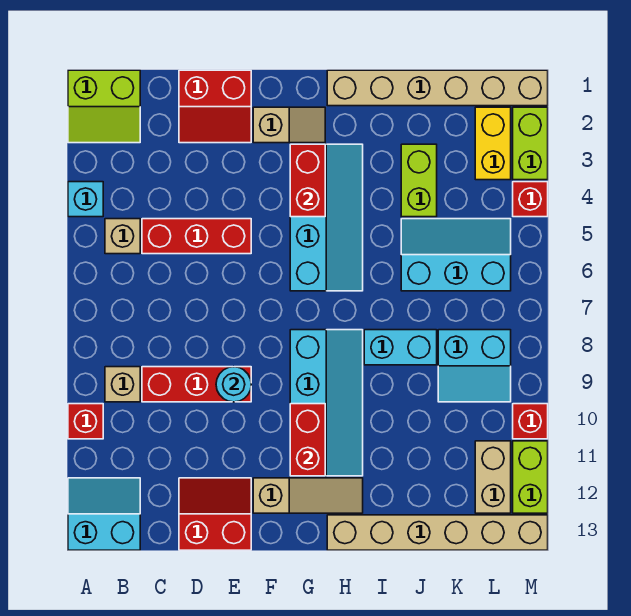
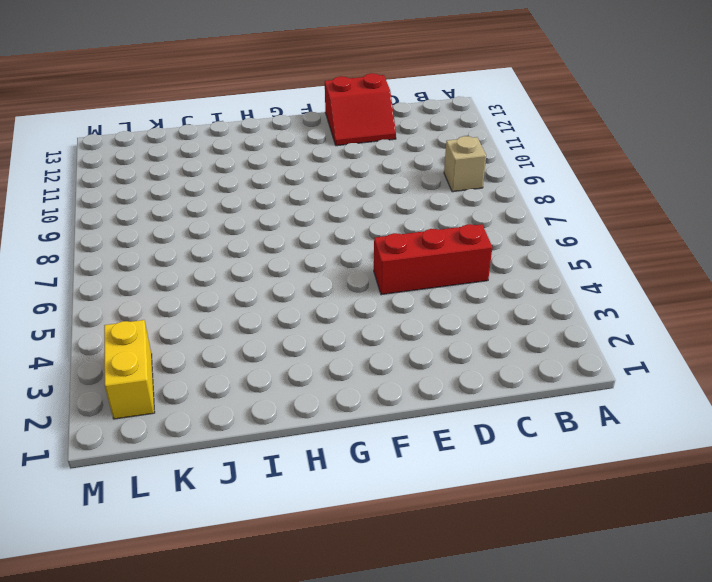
none -> lime 2x2 slope [68,70,140,143]
none -> cyan 1x1 brick [68,182,103,217]
none -> red 1x1 brick [68,404,103,439]

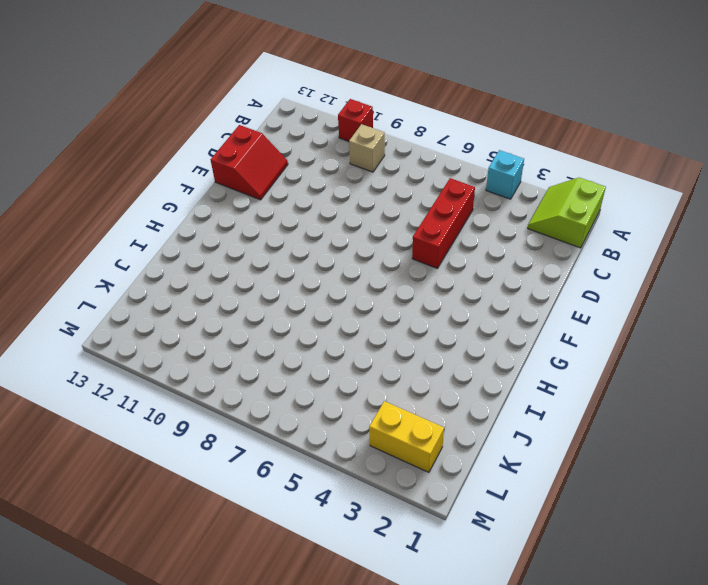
none -> cyan 2x2 slope [68,478,140,550]
none -> tan 1x1 brick [105,219,140,254]
none -> red 1x3 brick [142,367,251,402]

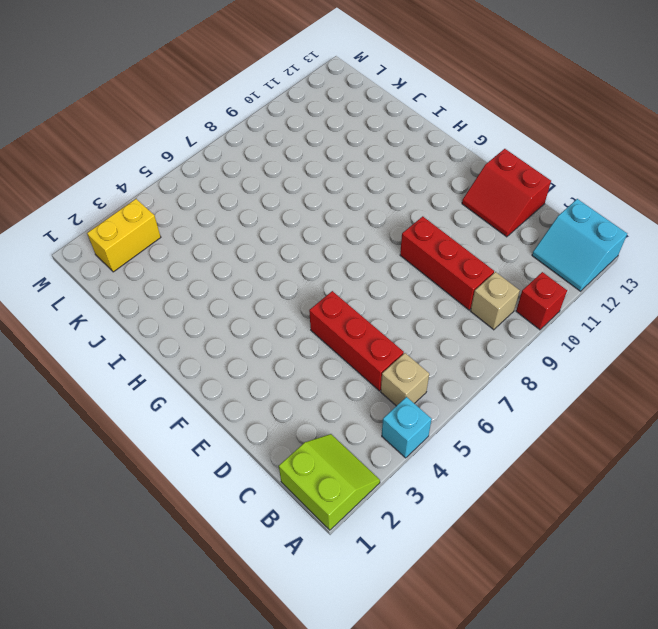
none -> red 2x2 slope [179,70,251,143]
none -> tan 1x2 slope [253,107,325,143]
none -> tan 1x3 slope [253,478,363,513]

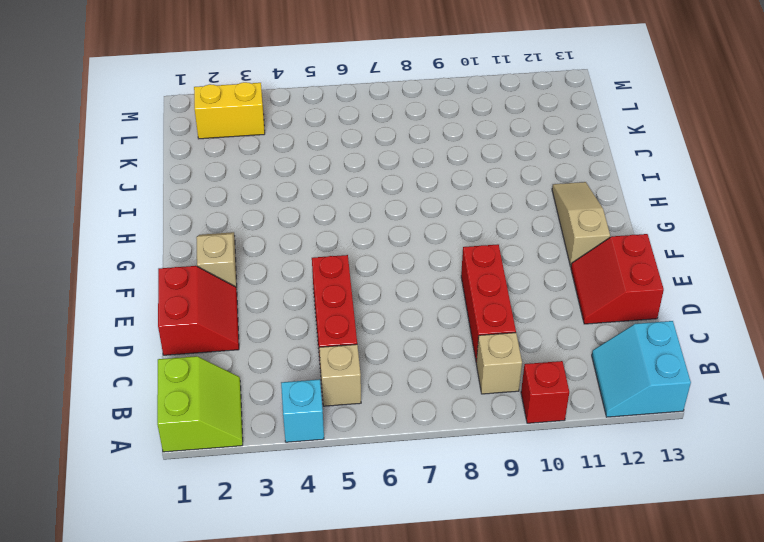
none -> cyan 2x4 slope [290,144,363,291]
none -> cyan 2x4 slope [290,330,363,476]
none -> tan 1x6 brick [327,70,548,106]

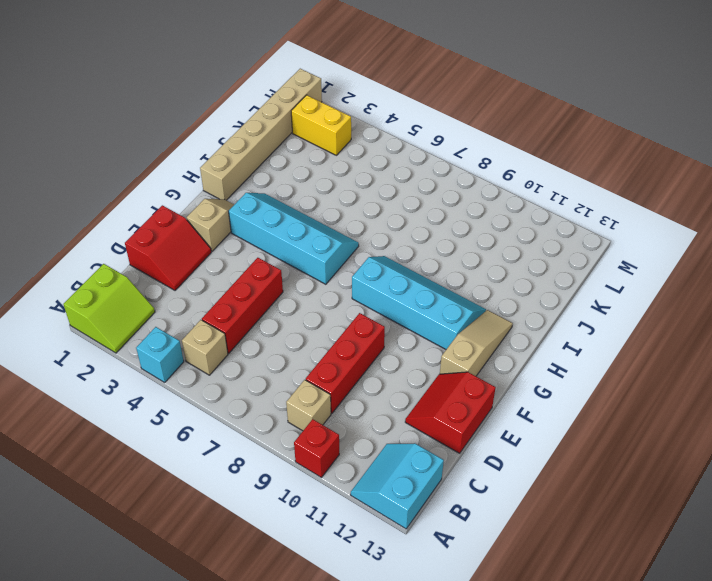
none -> tan 1x6 brick [327,515,548,550]
none -> cyan 1x2 brick [364,330,437,365]
none -> lime 1x2 brick [401,144,437,217]

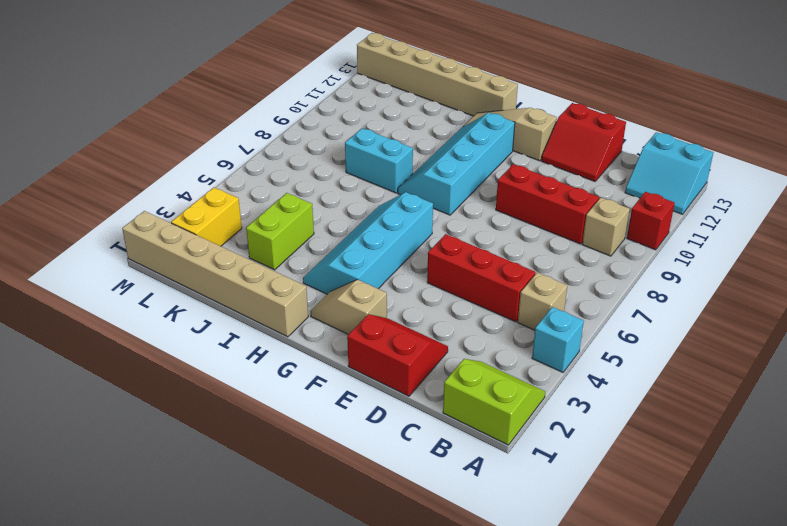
none -> cyan 2x3 slope [401,219,511,291]
none -> cyan 2x2 slope [438,330,511,402]
none -> tan 1x2 brick [475,441,511,513]

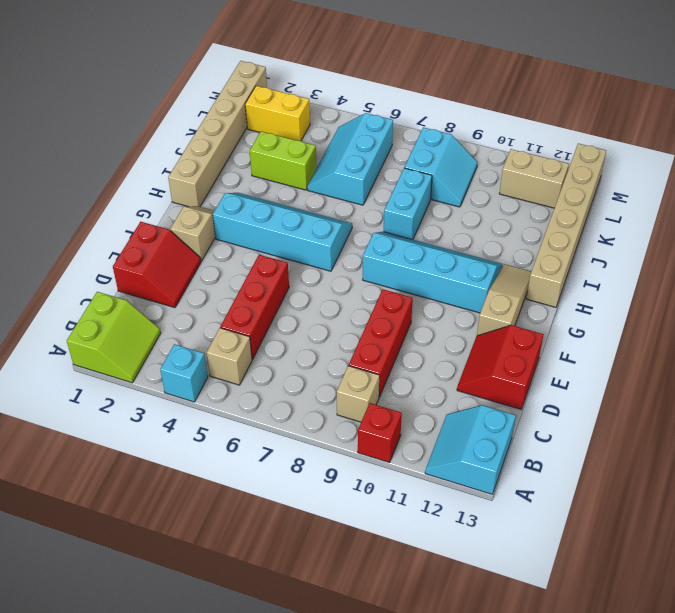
none -> lime 1x2 brick [513,107,548,180]
none -> red 1x1 brick [513,182,548,217]
none -> red 1x1 brick [513,404,548,439]

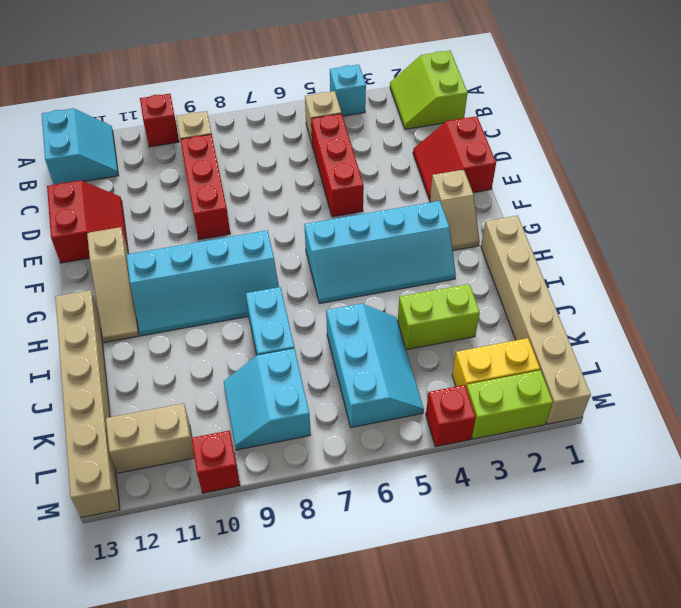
none -> lime 1x2 brick [513,441,548,513]
none -> cyan 1x1 round brick [216,367,251,402]
none -> red 1x2 brick [290,144,325,217]

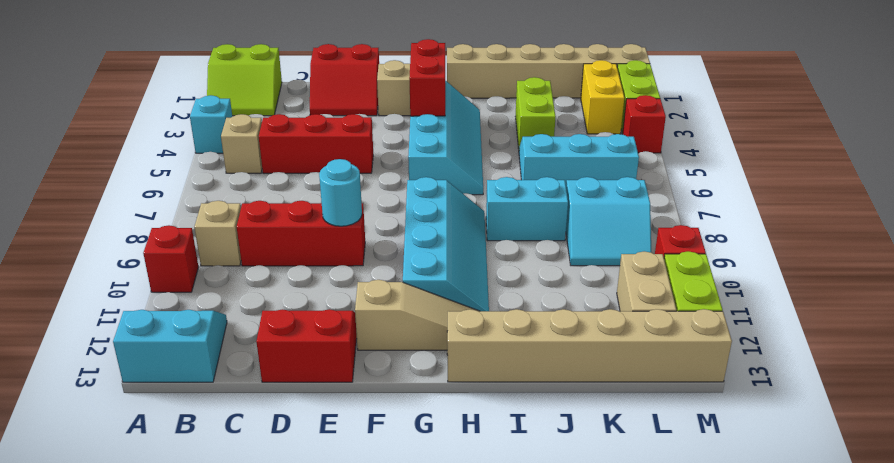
none -> red 1x2 brick [290,404,325,476]

